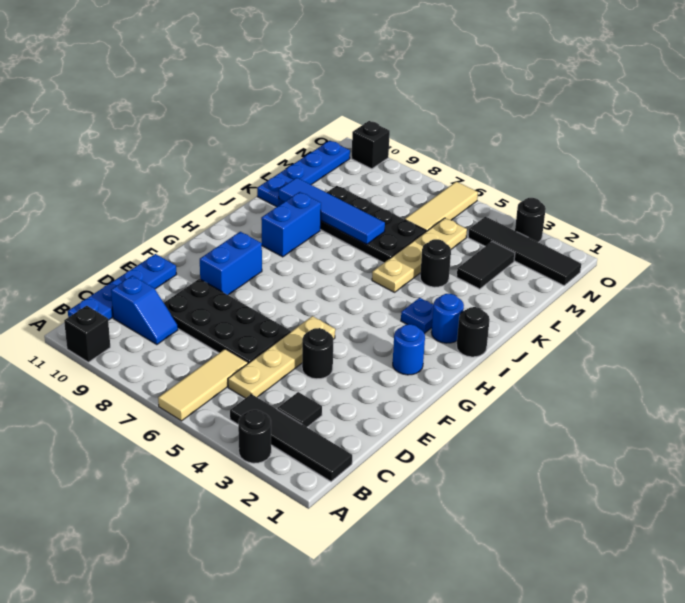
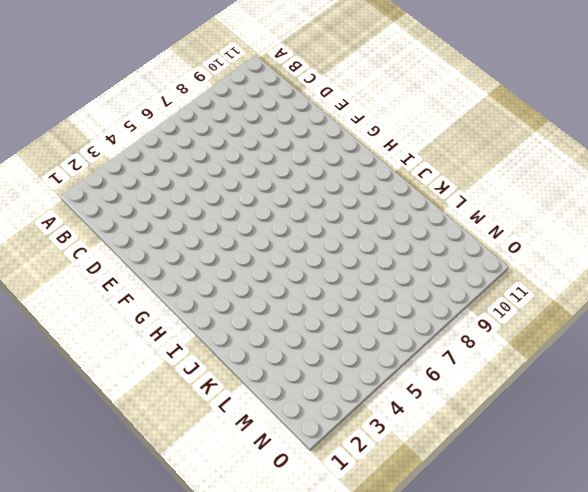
none -> black 1x1 round brick [238,410,271,463]
none -> tan 1x3 tile [158,349,248,421]
none -> black 1x1 brick [64,306,110,362]

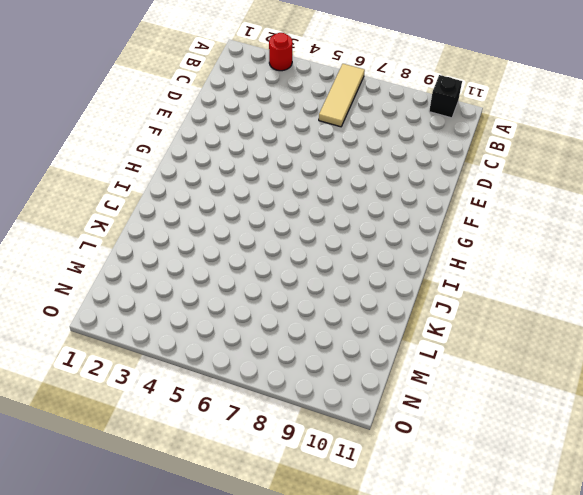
red 1x1 round brick [269,33,293,71] -> black 1x1 round brick [238,410,271,463]
none -> black 1x4 tile [230,394,352,482]
none -> blue 1x4 plate [68,254,177,320]
none -> black 1x1 tile [277,392,322,427]

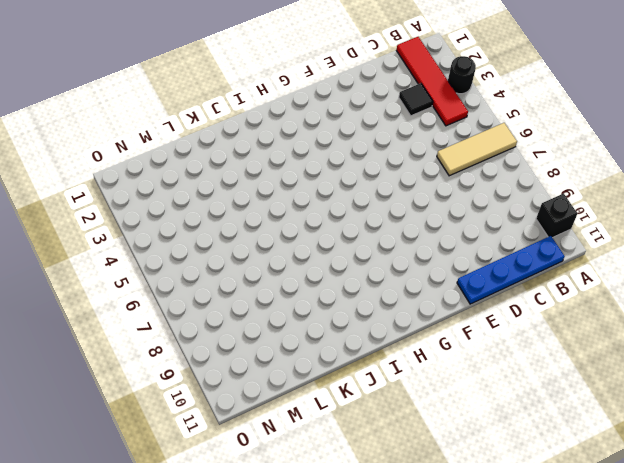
red 1x4 tile [396,37,468,126] -> black 1x4 tile [230,394,352,482]
none -> tan 1x4 plate [228,316,335,398]
none -> blue 1x2 slope [111,276,178,345]
none -> black 2x4 plate [164,279,291,363]

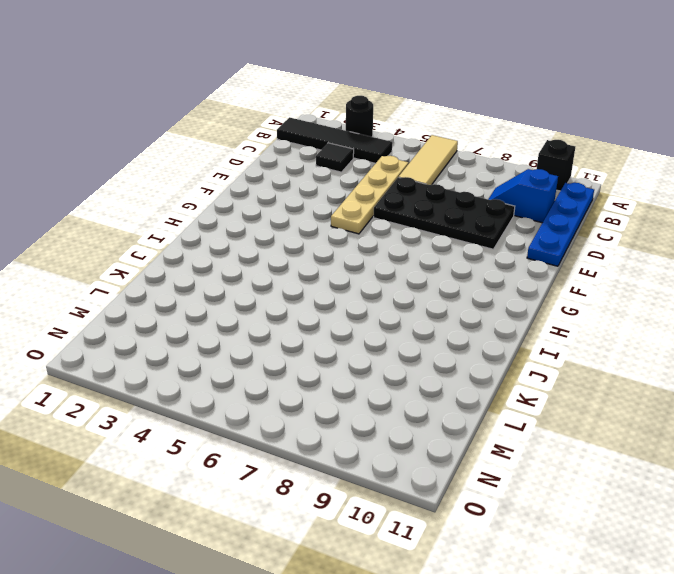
none -> black 1x1 round brick [302,328,333,379]
none -> blue 1x2 brick [200,232,262,295]
none -> blue 1x1 round brick [393,324,425,375]

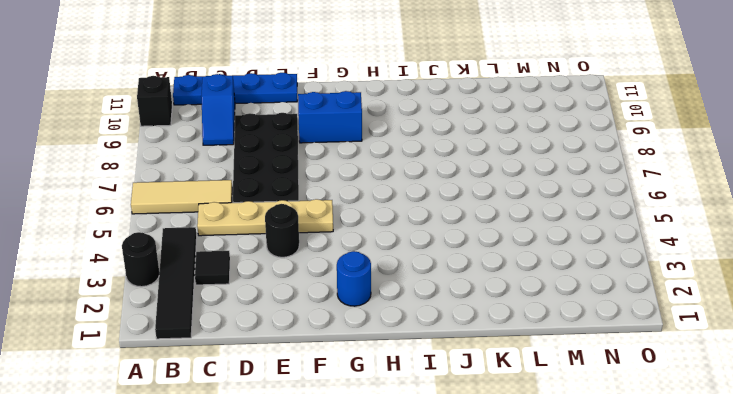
none -> black 1x1 round brick [457,307,490,357]
none -> blue 1x1 round brick [431,294,464,343]
none -> blue 1x1 plate [401,298,434,333]

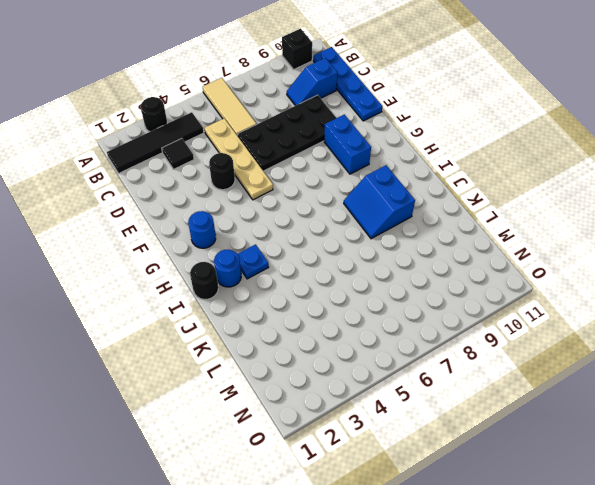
blue 2x2 slope [344,165,415,239] -> blue 1x2 brick [261,192,321,257]
none -> tan 1x4 plate [372,218,467,292]
none -> black 1x1 round brick [420,239,451,287]
none -> black 2x4 plate [320,186,426,263]

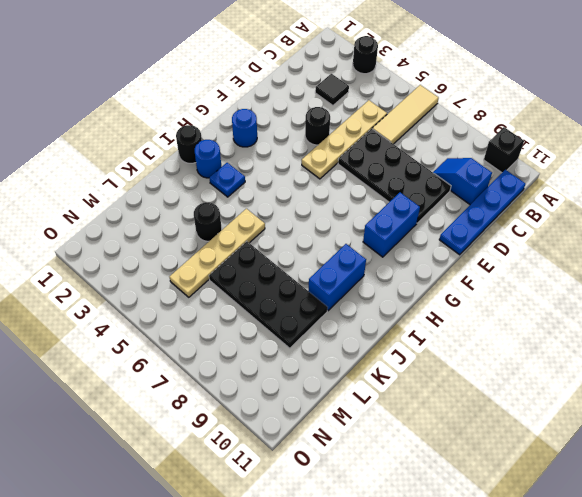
none -> black 1x4 tile [230,394,352,482]
none -> blue 1x4 plate [257,141,350,207]
none -> black 1x2 tile [457,242,515,289]

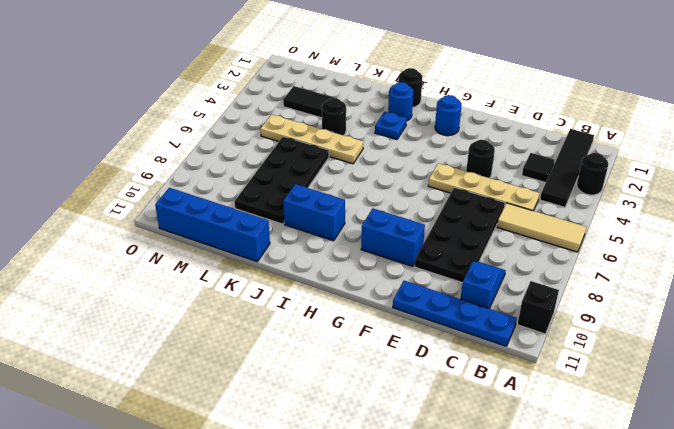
blue 1x4 brick [155,188,270,261] -> blue 1x4 plate [257,141,350,207]
none -> tan 1x3 tile [405,182,478,231]
none -> black 1x4 tile [468,217,581,286]
none -> black 1x1 round brick [515,198,546,242]

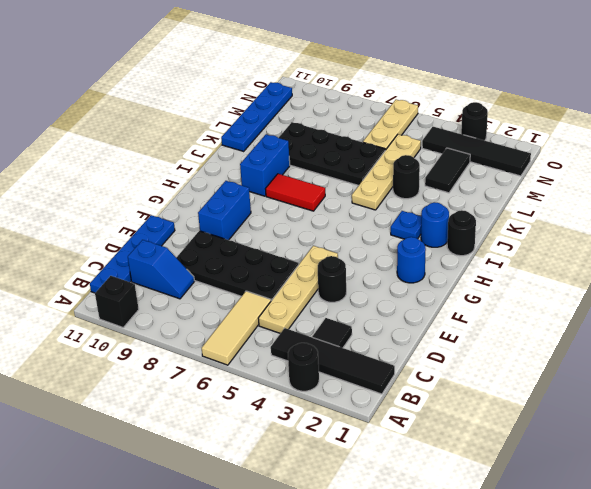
red 1x2 tile [266,174,325,211] -> none
tan 1x3 plate [363,100,418,150] -> tan 1x3 tile [405,182,478,231]
none -> black 1x1 brick [352,121,390,169]
none -> blue 1x4 tile [279,178,385,244]

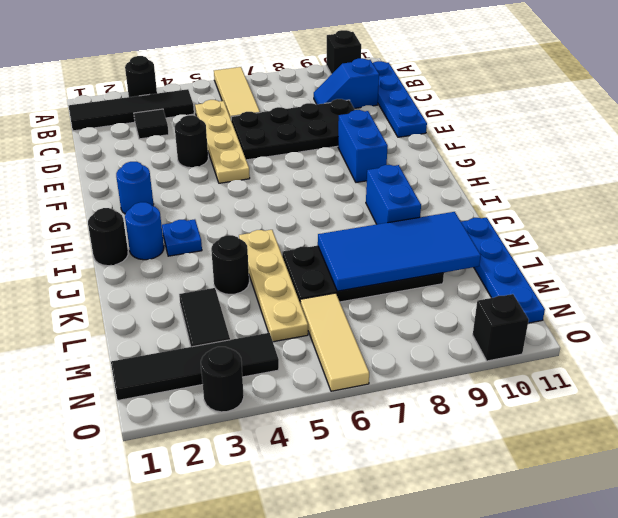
blue 2x4 tile [318,212,481,291] -> blue 1x4 tile [279,178,385,244]

